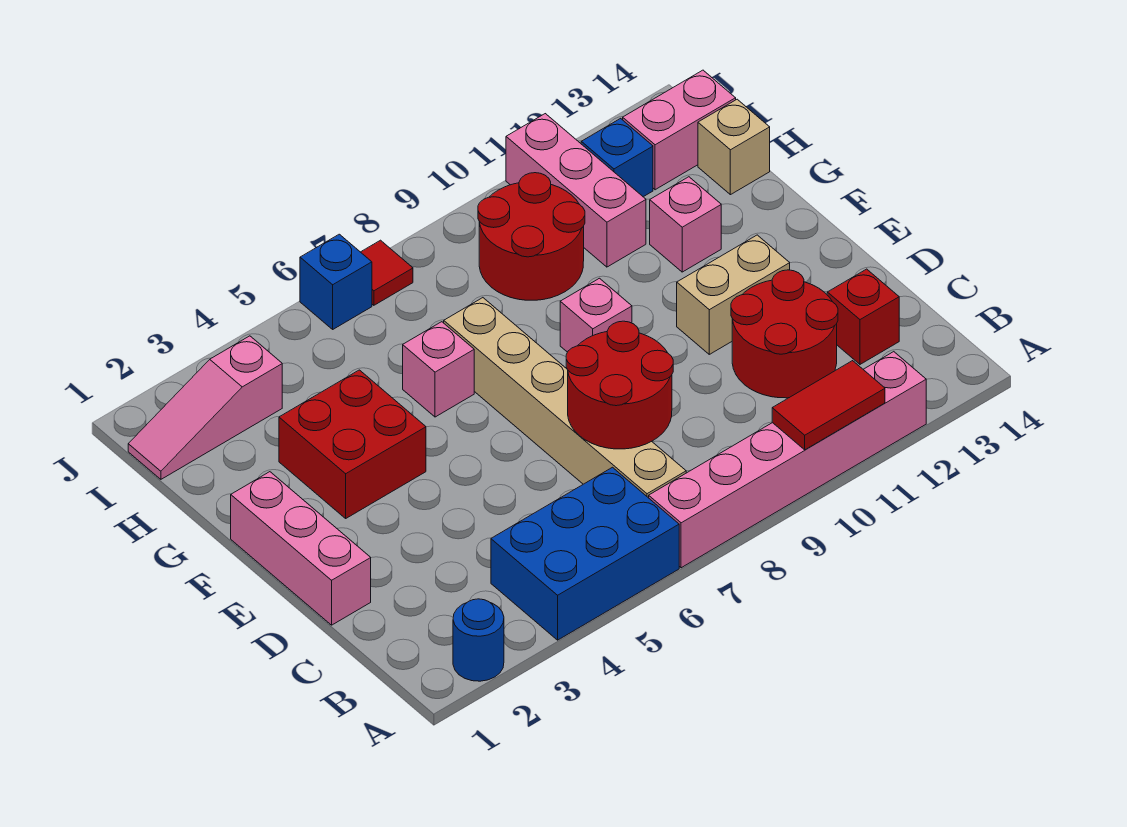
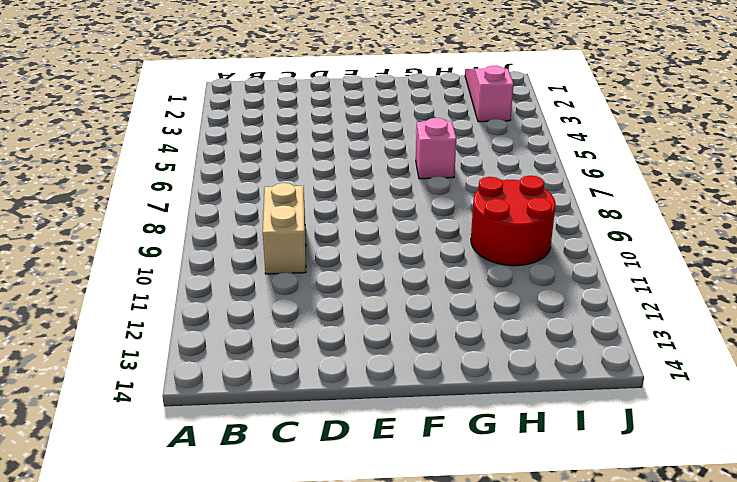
tan 1x2 brick [263,183,306,274] -> tan 1x2 brick moved to [677,235,790,354]
none -> blue 1x1 round brick [453,599,504,681]
none -> blue 2x3 brick [491,467,679,640]
none -> pink 1x6 brick [649,352,926,568]

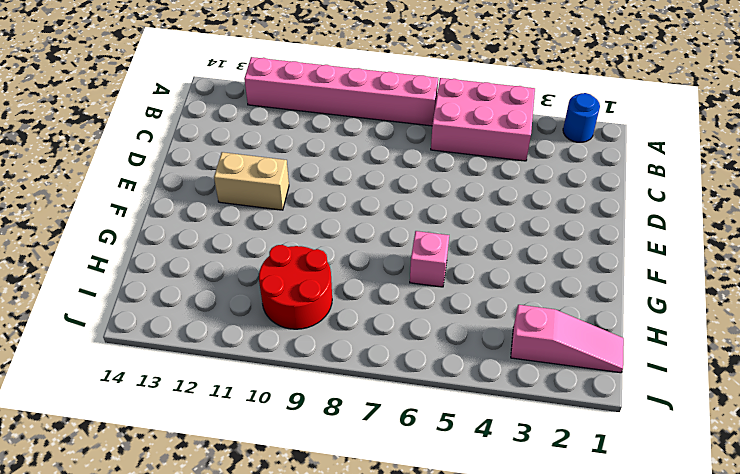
pink 2x3 brick [431,78,535,161] -> blue 2x3 brick [491,467,679,640]
none -> tan 1x6 brick [444,298,686,498]
none -> red 2x2 round brick [731,270,838,398]
none -> red 1x1 brick [827,269,899,364]

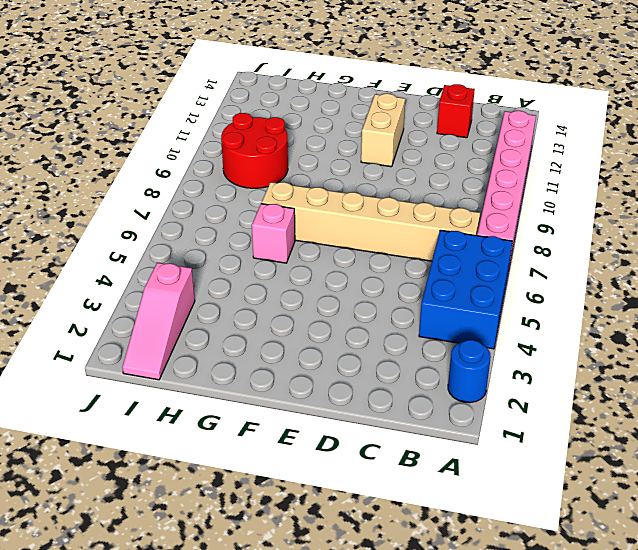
none -> red 2x2 round brick [731,270,838,398]
none -> pink 1x3 brick [231,472,371,625]
none -> red 2x2 brick [279,370,426,518]

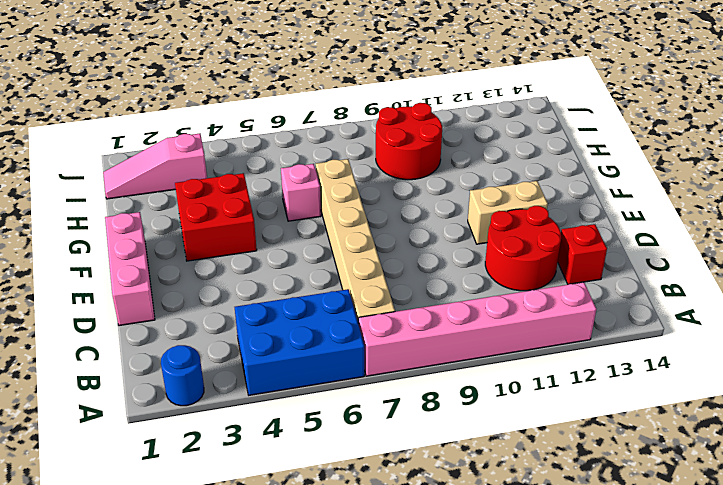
none -> pink 1x1 brick [560,278,632,352]
none -> pink 1x1 brick [650,177,721,272]
none -> pink 1x3 brick [506,114,646,267]

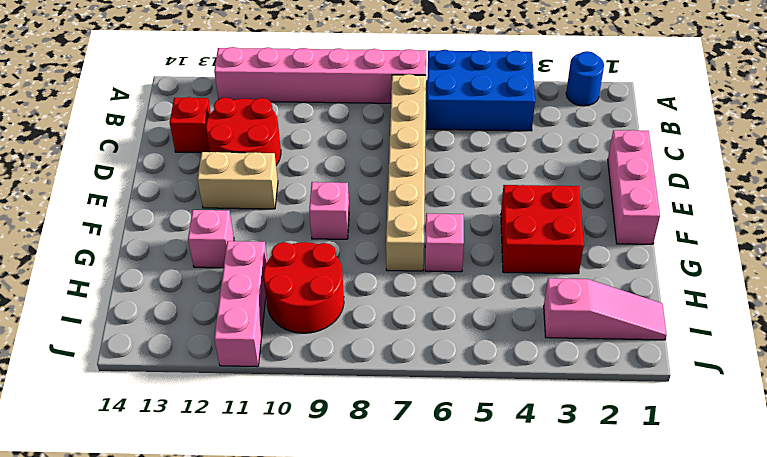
none -> tan 1x1 brick [698,99,770,195]
none -> blue 1x1 brick [581,119,653,197]
none -> pink 1x2 brick [623,70,736,190]

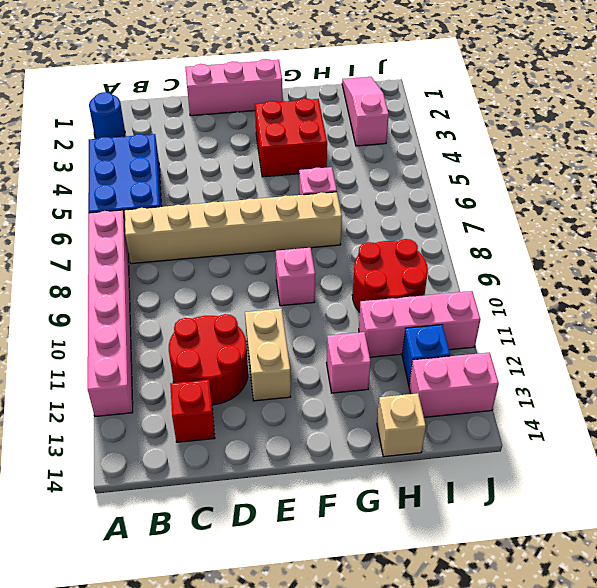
pink 1x2 brick [409,352,499,417] -> pink 1x2 brick turned to [623,70,736,190]
none -> blue 1x1 brick [300,234,372,329]
none -> red 1x1 tile [361,240,413,305]
none -> red 1x2 tile [772,361,885,450]

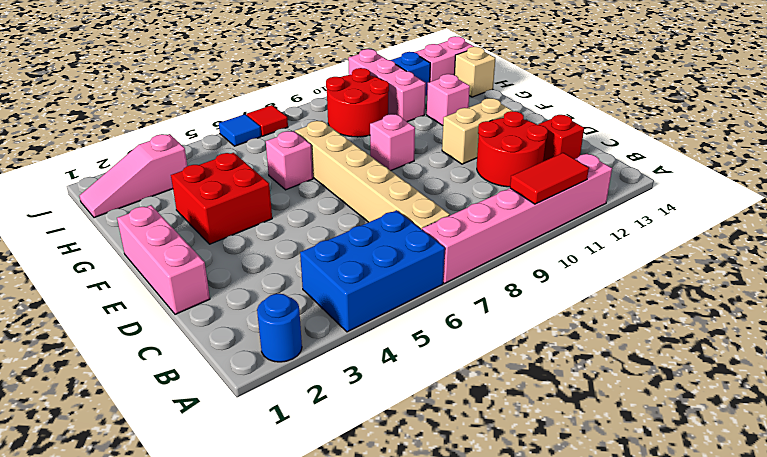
blue 1x1 tile [219,114,261,146] -> blue 1x1 brick [300,234,372,329]
none -> red 2x2 round brick [566,321,673,449]

